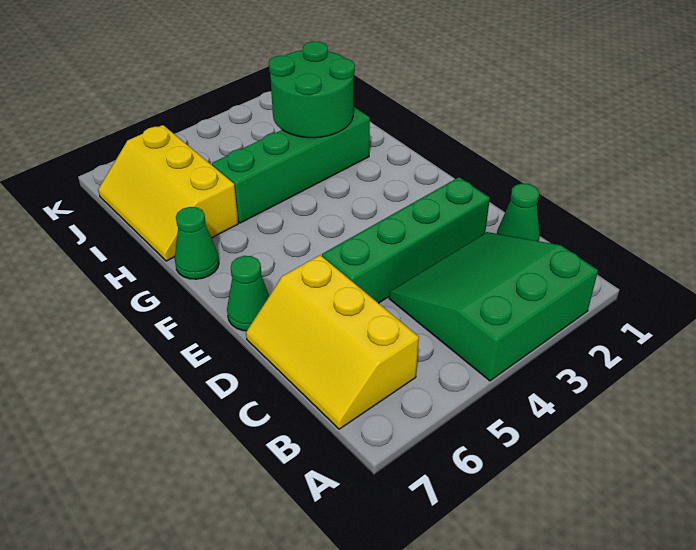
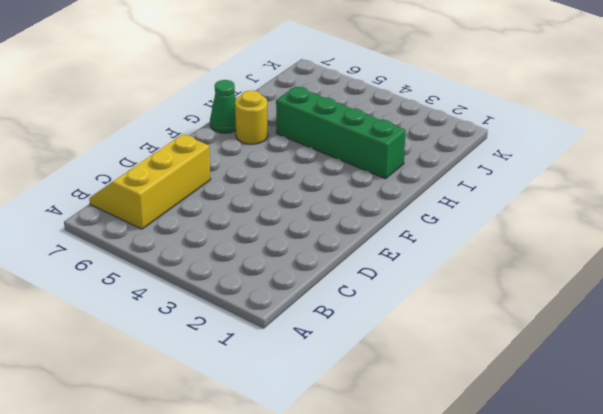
yellow 1x1 round brick [235,90,268,144] -> none
none -> green 3x3 slope [389,232,598,381]
none -> green 1x1 cone [497,183,540,241]

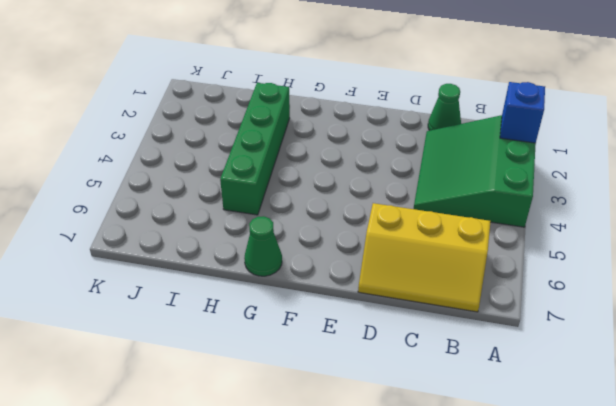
blue 1x1 brick [500,82,545,143] -> none
none -> green 1x4 brick [322,177,490,303]
none -> green 1x1 cone [227,256,269,331]

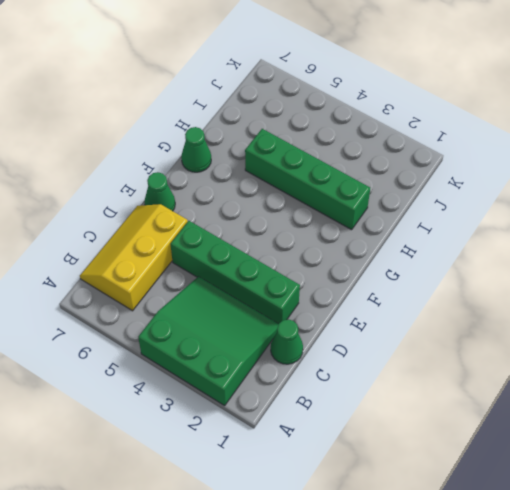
none -> yellow 2x3 slope [98,125,238,261]
none -> green 2x2 round brick [269,41,355,138]

